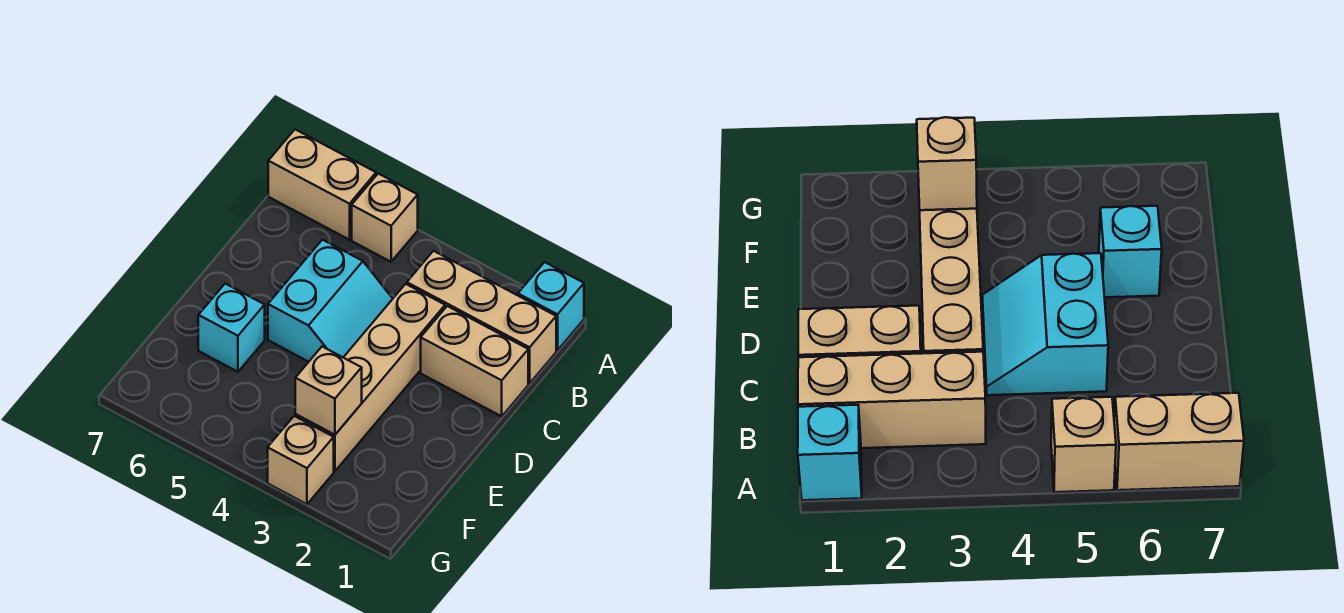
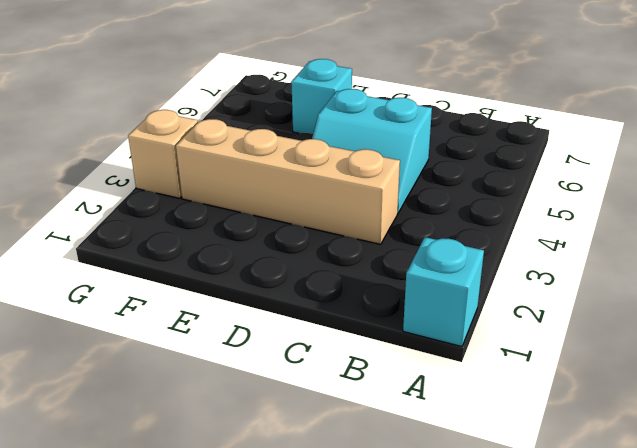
none -> tan 1x1 brick [352,174,418,262]
none -> tan 1x2 brick [268,129,376,240]

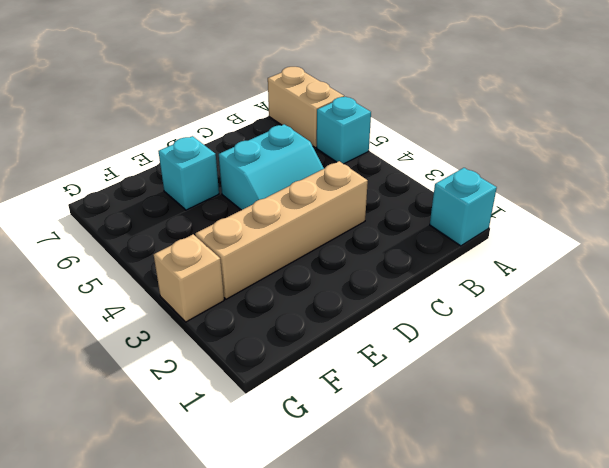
cyan 1x1 brick [317,97,371,164] -> tan 1x1 brick [352,174,418,262]
none -> tan 1x3 brick [407,251,556,383]
none -> tan 1x2 brick [421,306,528,416]

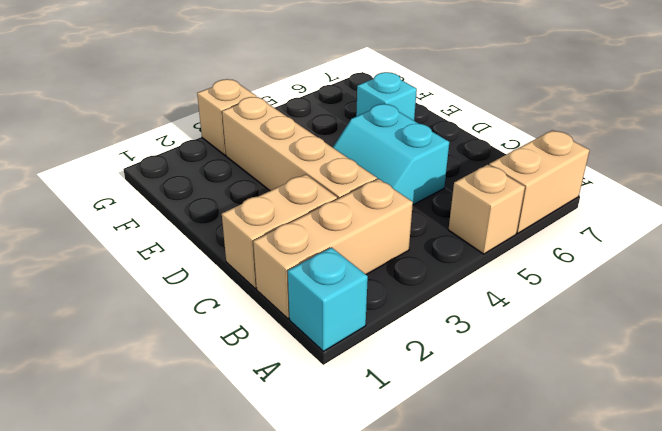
none -> tan 1x1 brick [295,347,362,435]

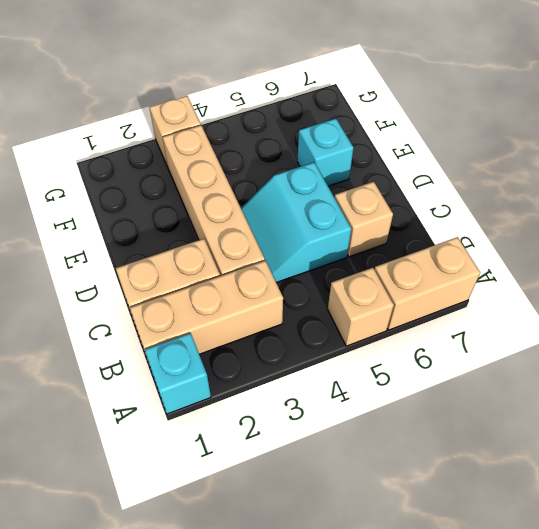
tan 1x1 brick [335,182,393,257] -> tan 1x1 brick moved to [295,347,362,435]

